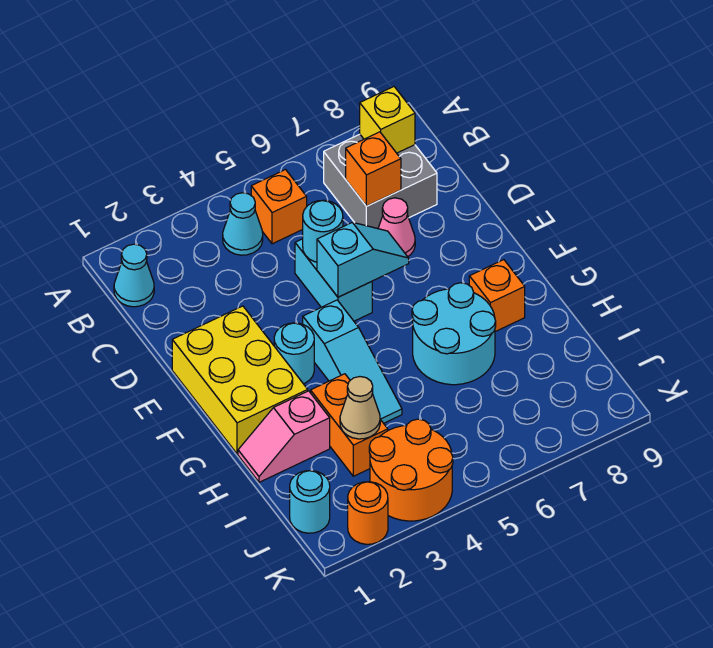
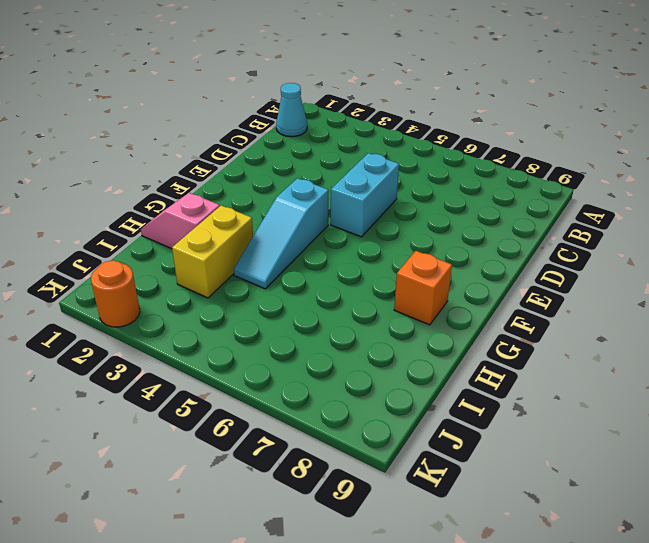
yellow 1x2 brick [172,205,253,298] -> orange 1x2 brick [311,374,388,476]
none -> cyan 1x1 cone [223,193,263,255]
none -> orange 1x1 brick [251,170,307,244]
none -> grey 2x2 brick [324,134,437,229]

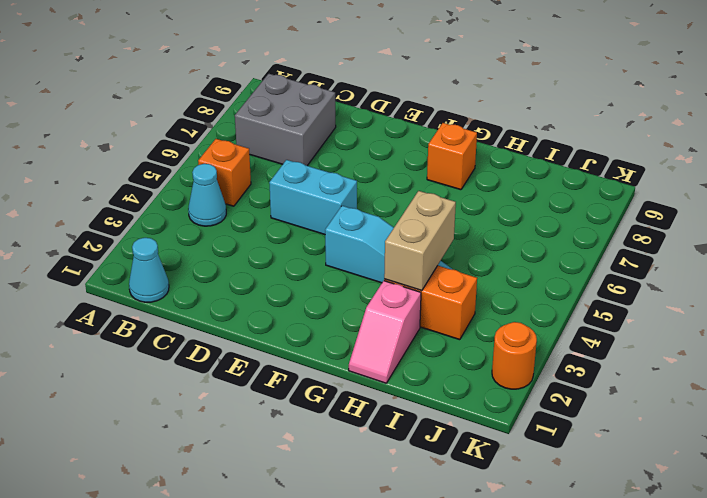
tan 1x2 brick [384,191,456,291] -> none
none -> pink 1x1 cone [378,198,415,257]
none -> yellow 2x3 brick [172,306,308,454]
none -> cyan 1x1 round brick [274,323,314,384]

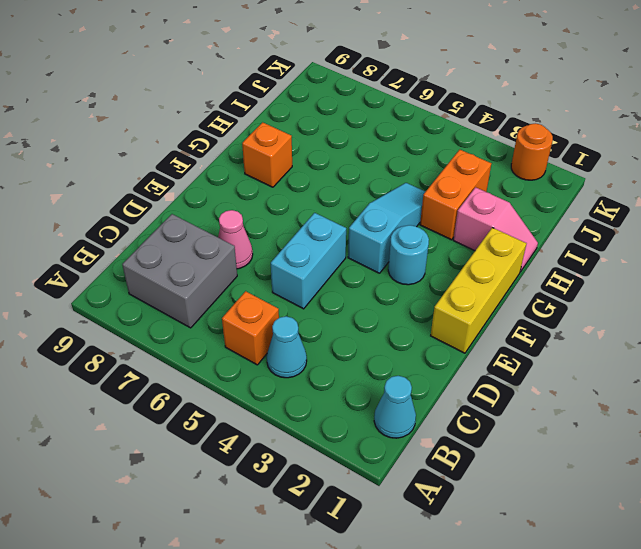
yellow 1x3 brick [431,228,527,353] -> yellow 2x3 brick [172,306,308,454]
none -> cyan 2x2 round brick [412,283,496,385]
none -> cyan 1x1 round brick [290,471,330,533]
none -> orange 2x2 round brick [369,419,453,521]

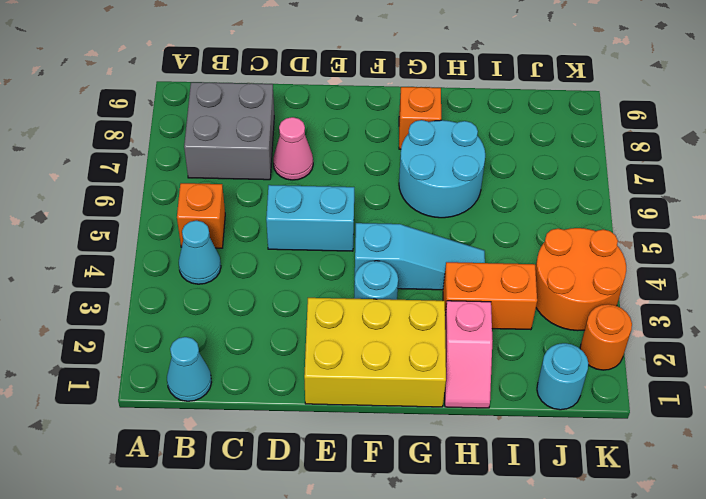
none -> yellow 1x1 brick [360,87,415,153]
none -> orange 1x1 brick [346,132,401,206]
none -> cyan 1x1 round brick [303,200,343,262]

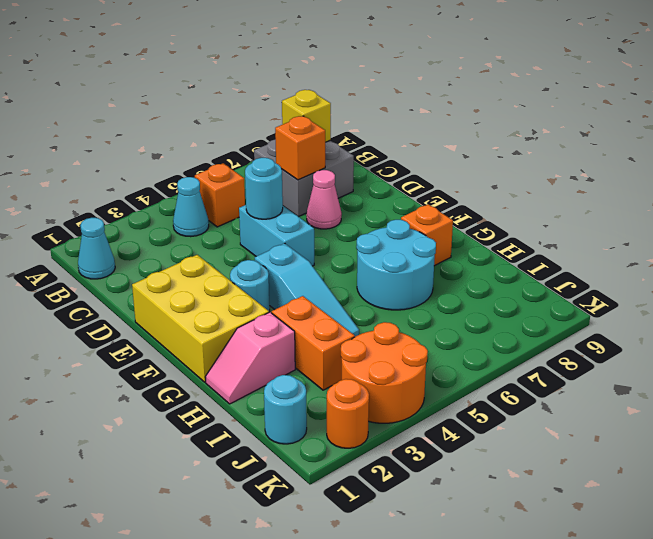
none -> cyan 1x2 slope [317,222,409,297]
none -> tan 1x1 cone [340,377,380,439]

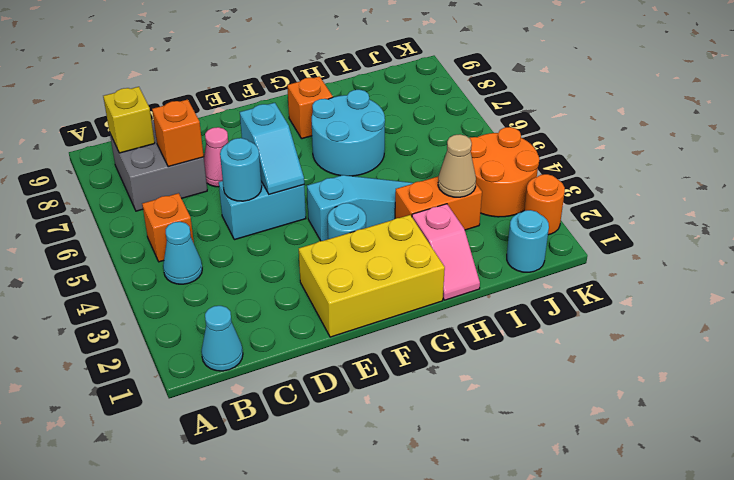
cyan 1x2 slope [240,103,304,194] -> cyan 1x2 slope turned to [317,222,409,297]

